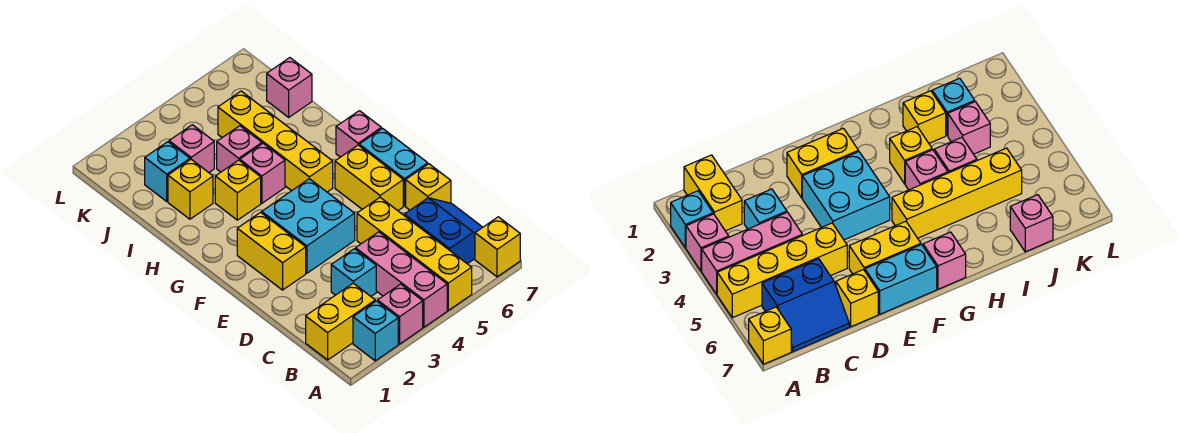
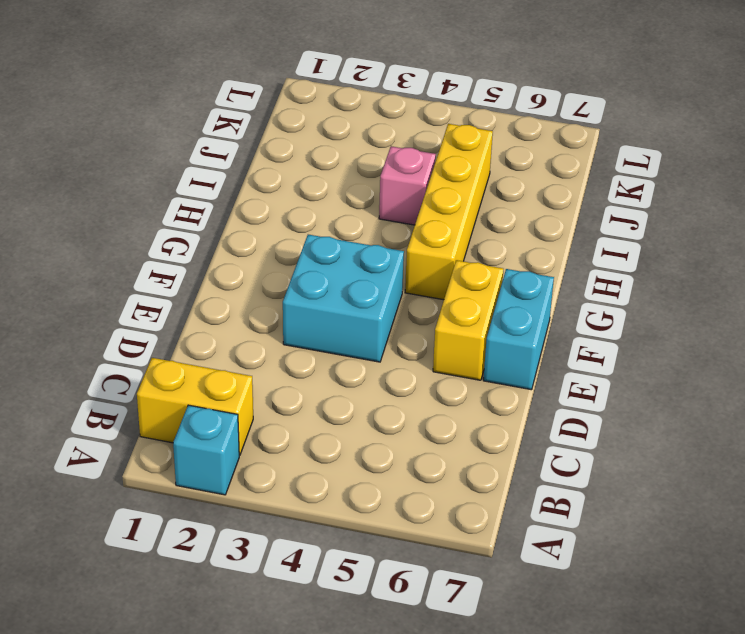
none -> pink 1x1 brick [378,284,423,344]
none -> pink 1x3 brick [356,232,447,327]
none -> yellow 1x4 brick [357,198,472,310]

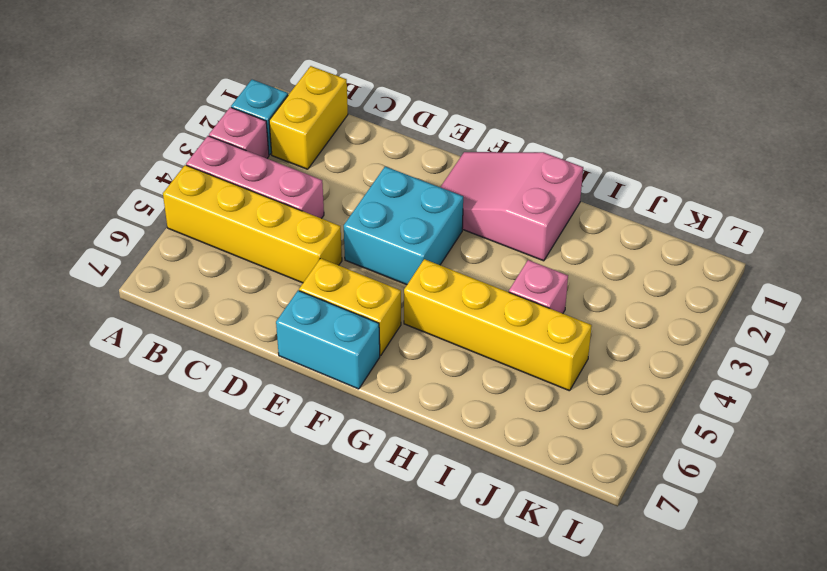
pink 2x3 slope [440,152,583,261] -> yellow 1x2 brick [237,212,306,290]
none -> yellow 1x1 brick [475,217,520,277]
none -> blue 2x2 slope [404,198,483,264]
none -> cyan 1x1 brick [331,249,376,296]

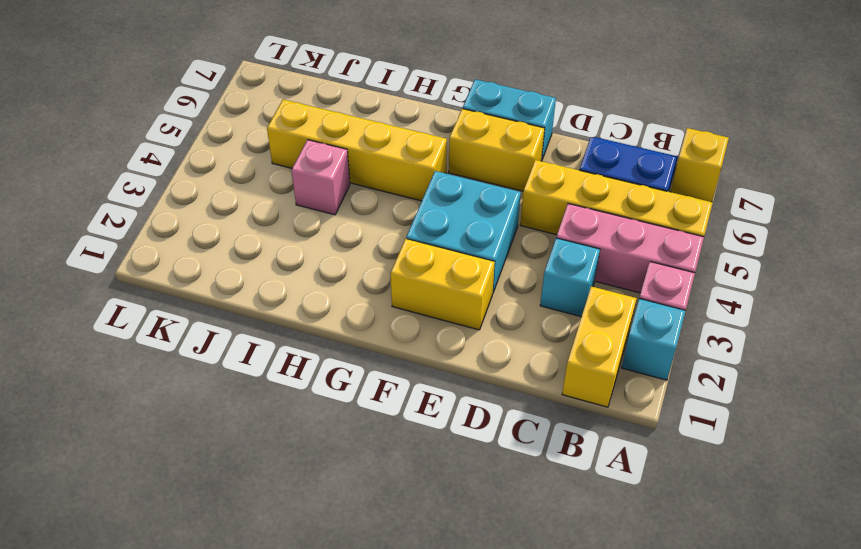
none -> yellow 1x1 brick [406,164,451,210]
none -> pink 1x1 brick [336,111,381,157]
none -> yellow 1x1 brick [215,160,261,220]

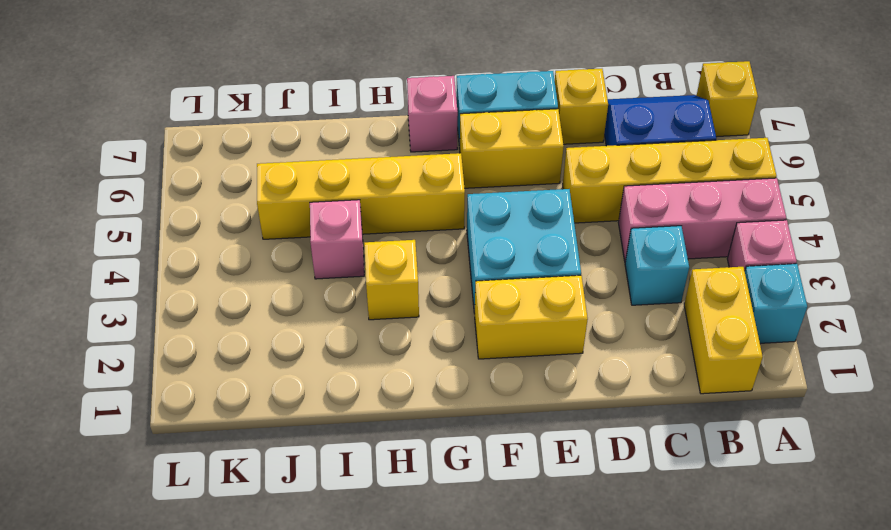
none -> pink 1x1 brick [240,144,285,203]
none -> yellow 1x1 brick [168,159,213,219]
none -> cyan 1x1 brick [145,142,190,201]

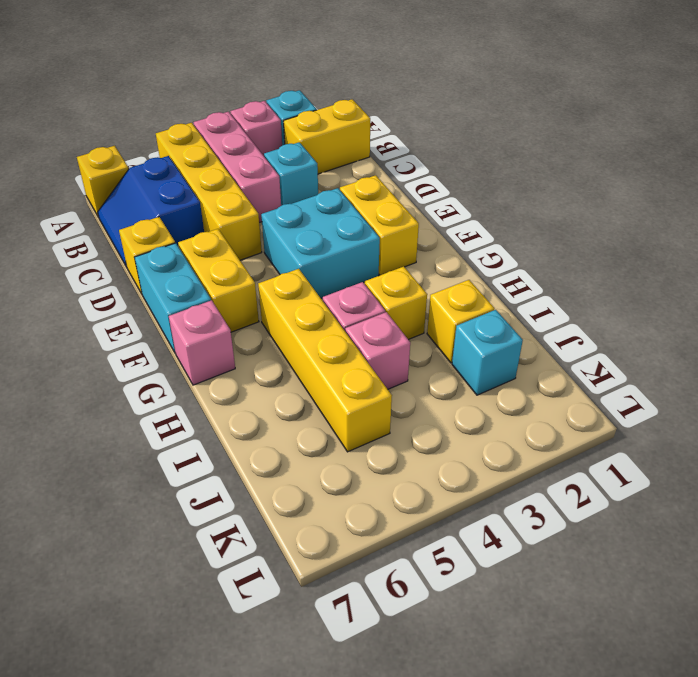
none -> pink 1x1 brick [169,125,214,172]
none -> pink 1x1 brick [267,58,312,117]

